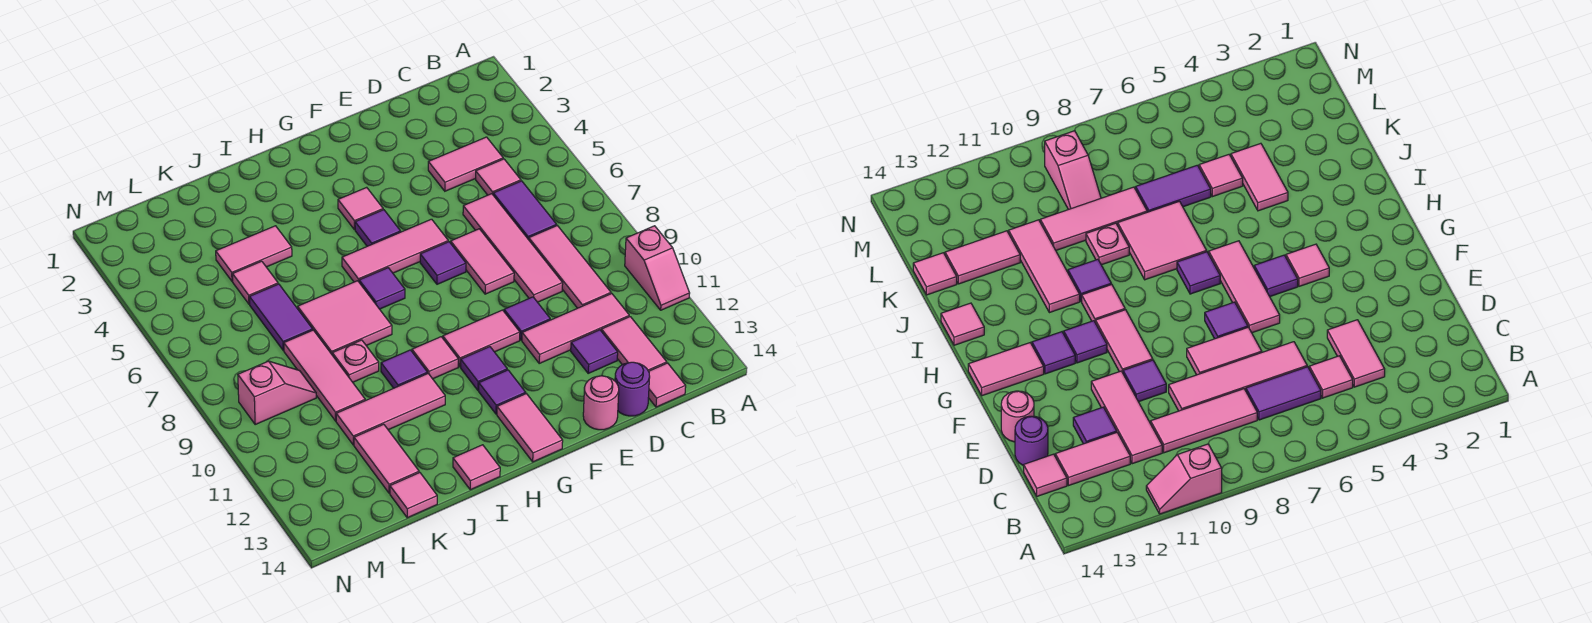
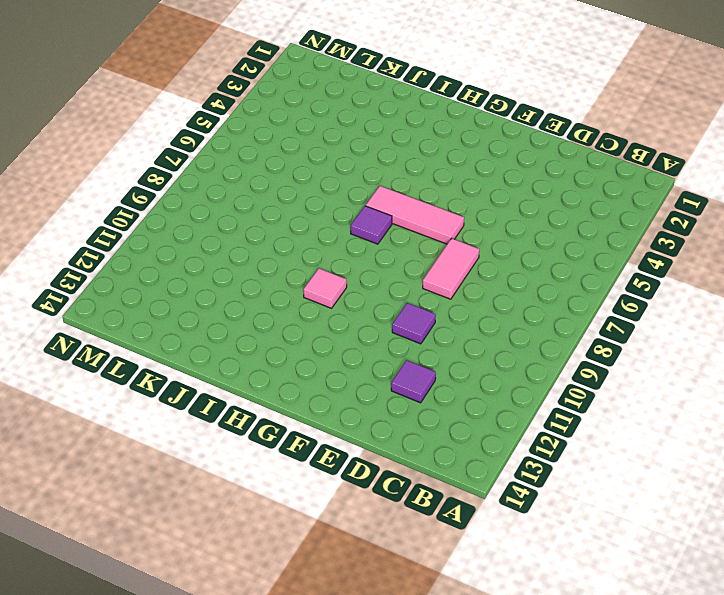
none -> pink 1x2 slope [625,226,690,310]
none -> pink 1x2 tile [428,137,503,191]
none -> pink 1x1 tile [476,159,521,195]
none -> purple 1x2 tile [493,181,557,240]

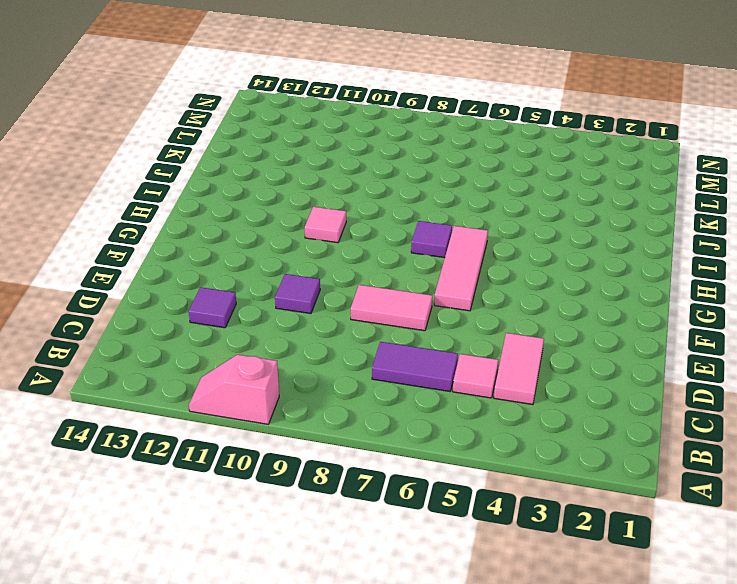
none -> pink 1x3 tile [529,226,611,308]
none -> pink 1x3 tile [522,294,629,363]
none -> pink 1x2 tile [601,317,667,371]
none -> pink 1x1 tile [648,363,686,407]

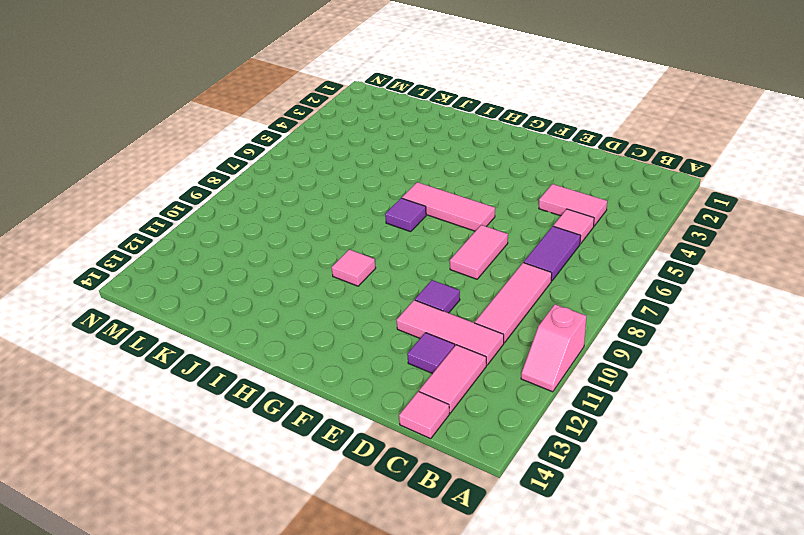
none -> pink 1x4 tile [463,194,563,302]
none -> purple 1x1 round brick [615,362,650,416]
none -> pink 1x1 round brick [583,376,619,430]
none -> purple 1x1 tile [420,242,466,284]

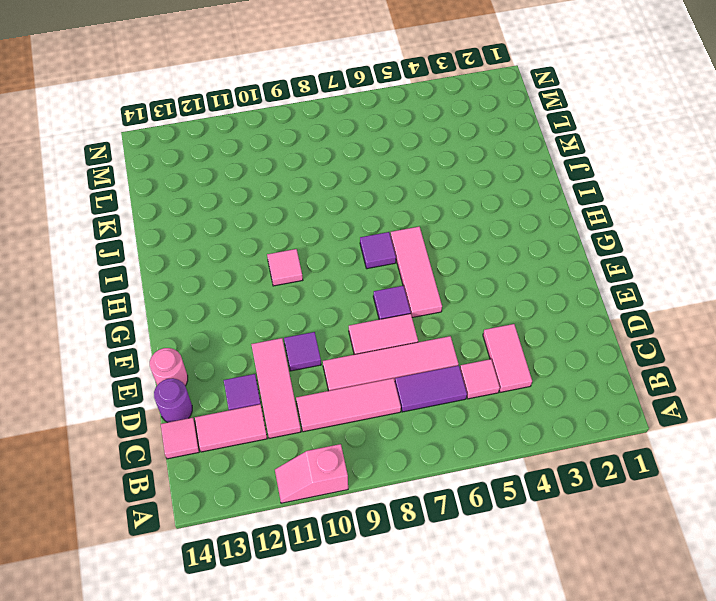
none -> pink 1x2 tile [443,310,520,367]
none -> pink 1x1 tile [338,187,383,230]
none -> purple 1x1 tile [355,210,401,246]
none -> purple 1x1 tile [461,347,507,390]

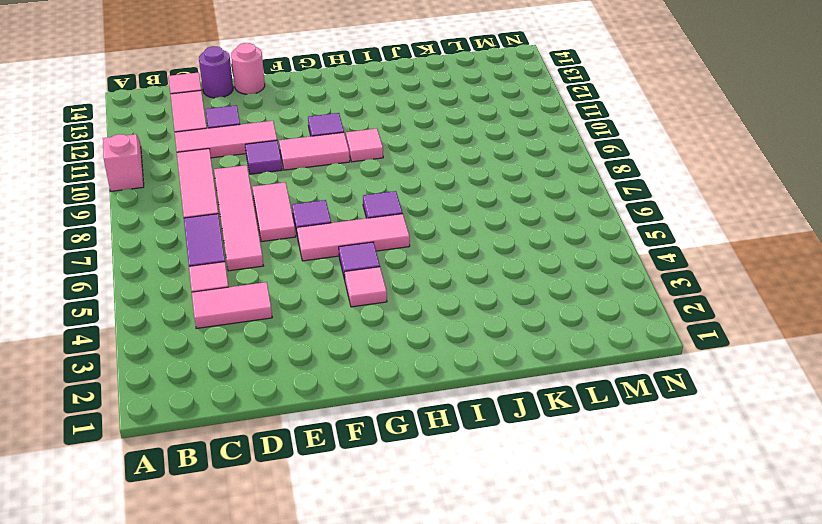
none -> purple 1x1 tile [479,370,526,414]
none -> pink 1x2 tile [497,394,563,462]
none -> pink 2x2 tile [298,281,392,354]
none -> purple 1x1 tile [381,350,427,388]

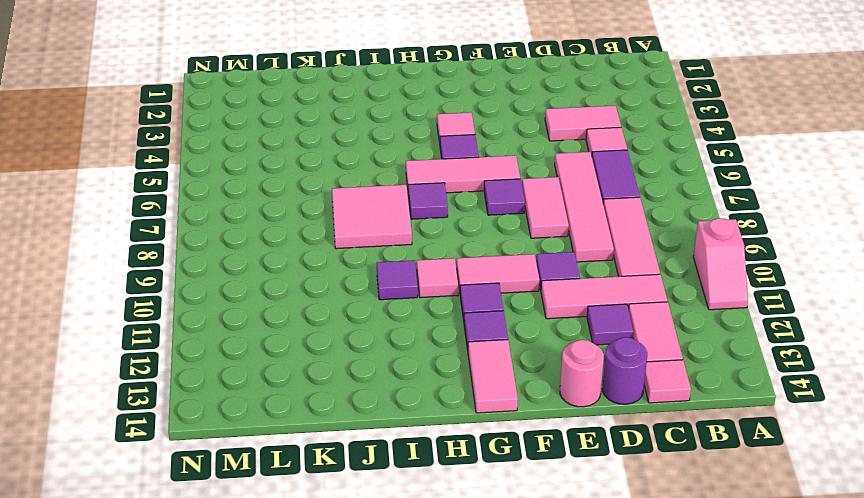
none -> pink 1x3 tile [336,374,445,445]
none -> pink 1x1 tile [453,445,500,490]
none -> pink 1x2 tile [216,226,292,281]
none -> pink 1x1 plate [332,340,379,382]

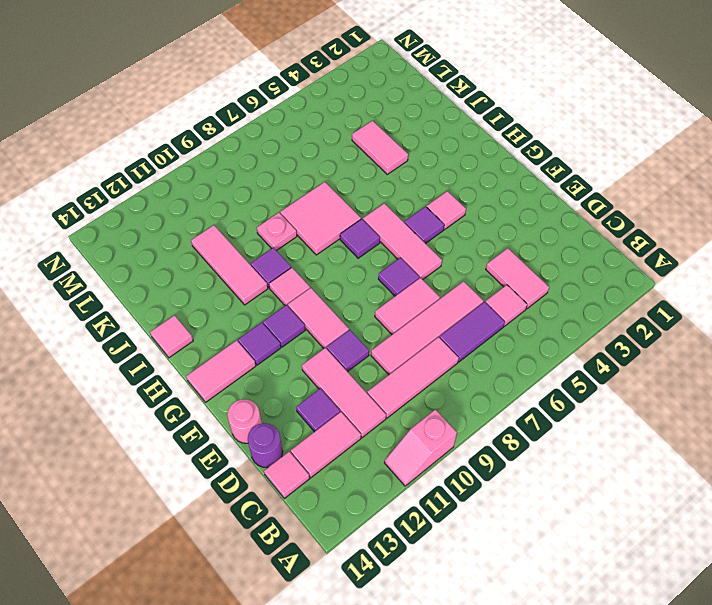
none -> pink 1x1 tile [233,261,278,304]
none -> purple 1x2 tile [250,284,313,350]
none -> pink 1x3 tile [284,330,365,421]
none -> pink 1x2 tile [354,424,419,493]

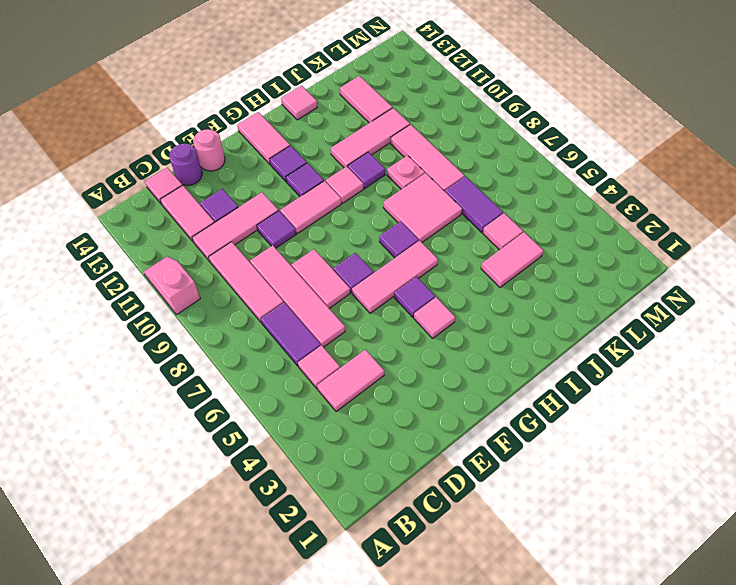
none -> pink 1x1 tile [390,473,437,518]
none -> pink 1x2 slope [238,361,316,424]

